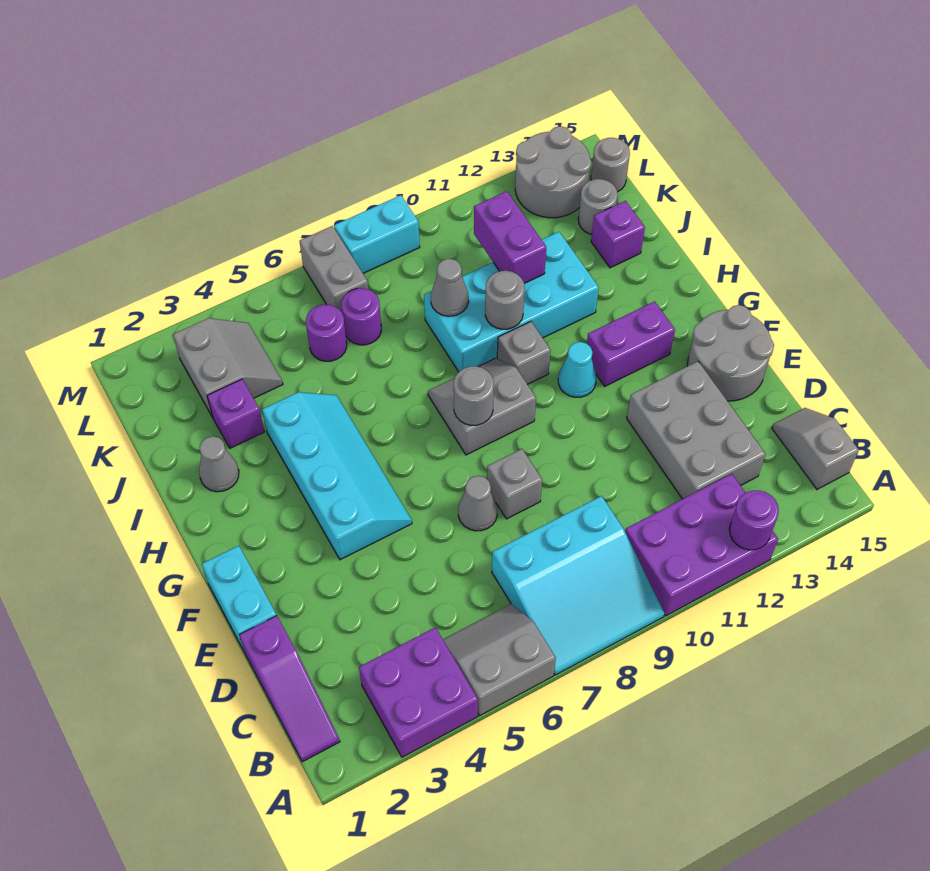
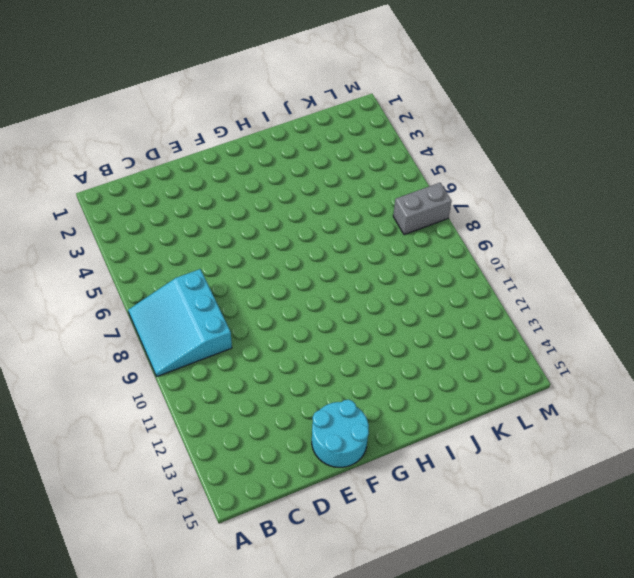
cyan 2x2 round brick [312,400,369,467] -> grey 2x2 round brick [687,305,774,401]
none -> purple 2x2 brick [359,627,478,757]
none -> grey 2x2 slope [443,604,556,716]
none -> purple 2x3 brick [625,474,778,616]
none -> purple 1x3 slope [239,616,340,762]

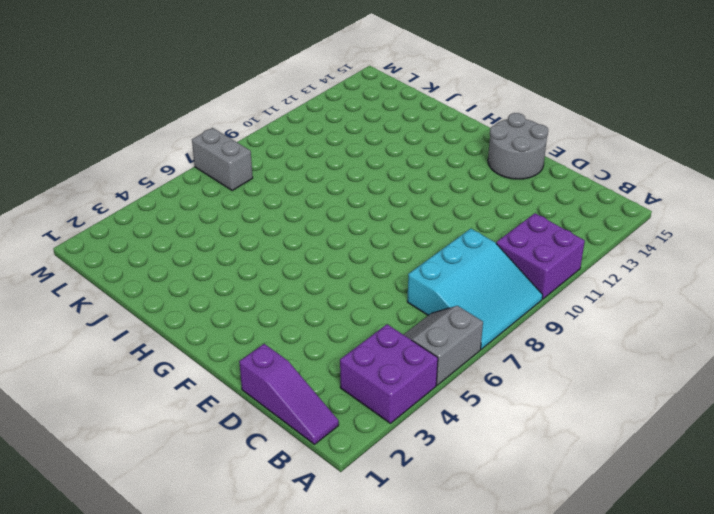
purple 2x2 brick [496,213,585,299] -> purple 2x3 brick [625,474,778,616]
none -> grey 1x2 slope [772,408,859,489]
none -> grey 2x3 brick [627,361,766,499]
none -> cyan 1x2 brick [202,546,277,650]
none -> grey 1x1 cone [458,476,497,531]

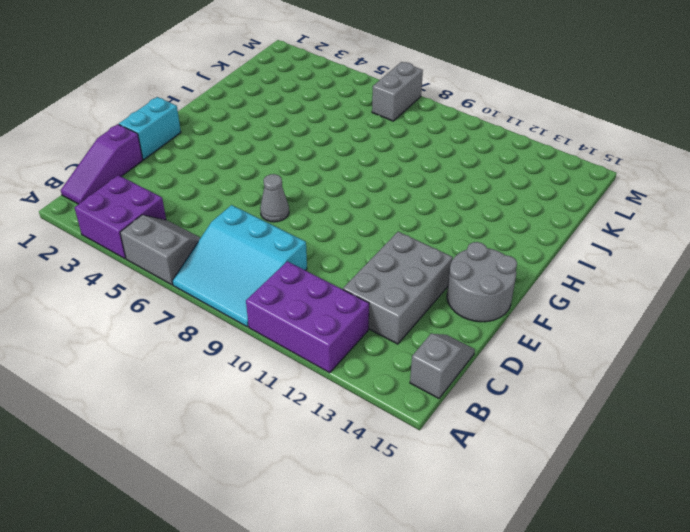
none -> grey 1x1 brick [487,449,542,519]
none -> cyan 2x4 slope [262,392,412,560]
none -> grey 2x2 slope [428,358,536,455]
none -> cyan 1x1 cone [558,342,596,397]

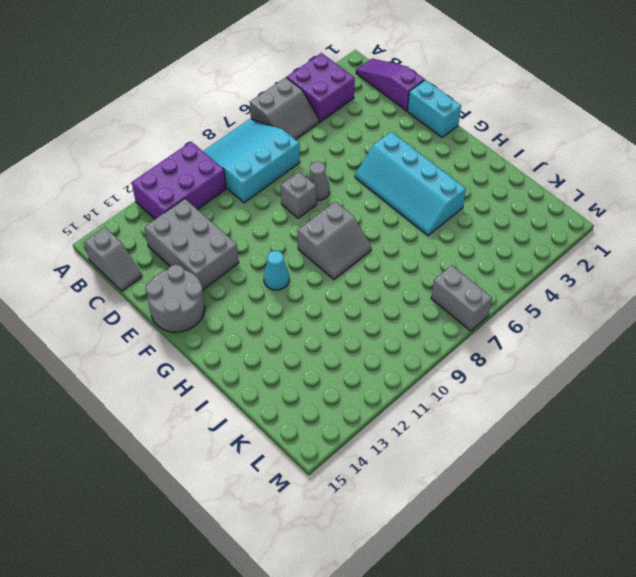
none -> purple 1x2 brick [587,301,675,386]
none -> grey 1x1 brick [497,322,551,384]
none -> grey 1x1 cone [199,436,239,492]
none -> cyan 2x4 brick [424,232,599,372]

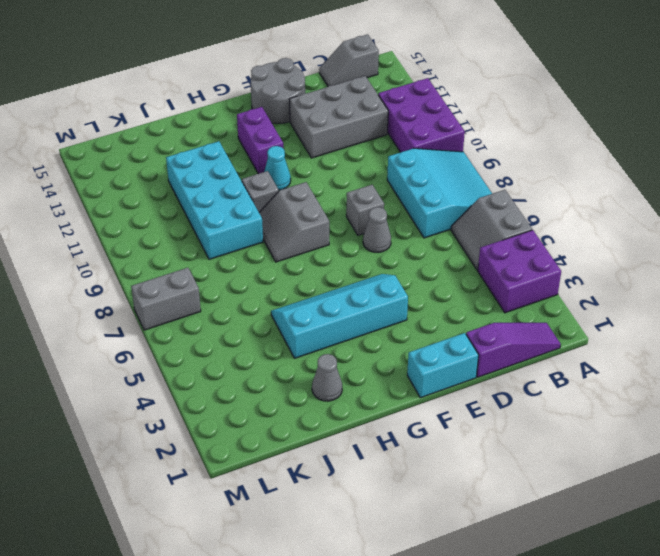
none -> purple 1x1 brick [207,379,264,448]
none -> purple 1x1 brick [591,201,645,268]
none -> grey 2x2 slope [173,318,283,417]
none -> purple 1x1 round brick [306,305,347,361]

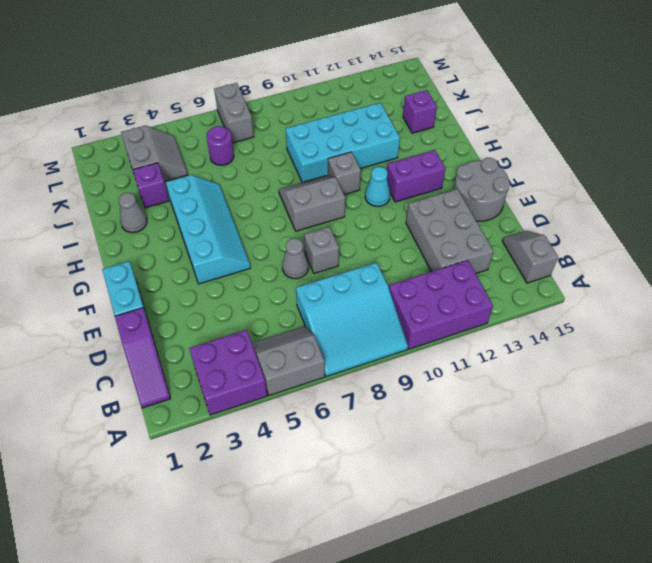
none -> purple 1x1 round brick [342,288,381,345]
none -> grey 1x1 round brick [578,179,618,234]
none -> grey 2x2 round brick [515,126,591,218]
none -> grey 1x1 round brick [591,138,630,192]

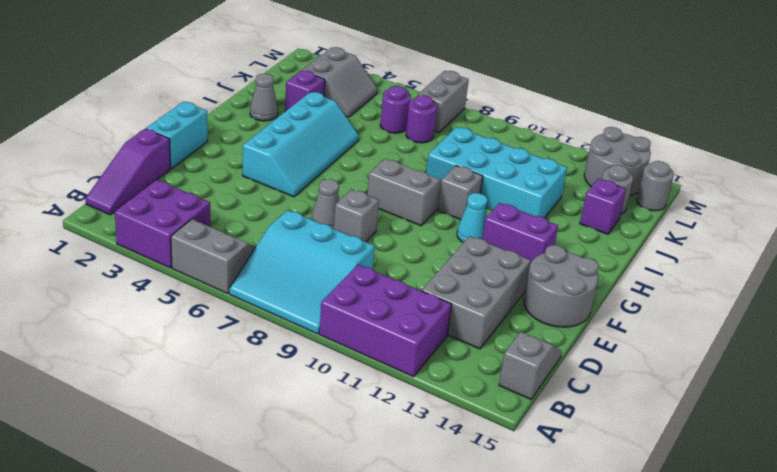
none -> cyan 1x2 brick [334,195,420,273]
none -> purple 1x1 round brick [729,490,779,550]
none -> grey 1x1 round brick [454,366,494,425]
none -> grey 1x1 round brick [485,271,525,329]

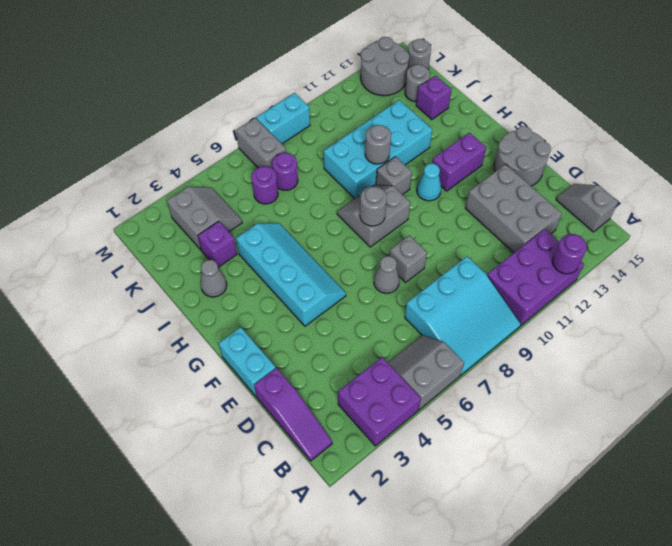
none -> grey 1x1 cone [431,259,469,316]
none -> purple 1x2 brick [474,191,546,283]

